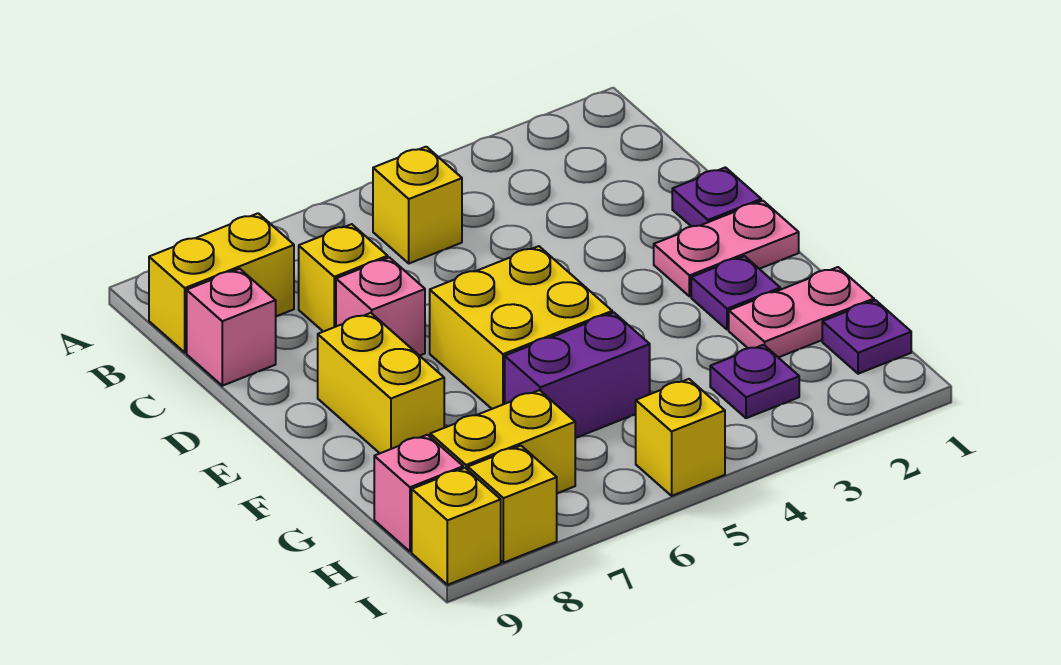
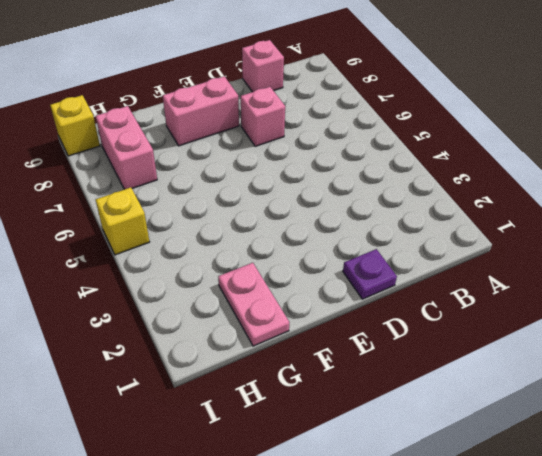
pink 1x2 brick [163,76,239,146] -> yellow 1x2 brick [318,313,444,453]
pink 1x2 brick [96,106,157,189] -> yellow 1x2 brick [430,390,575,493]
none -> yellow 1x1 brick [373,147,462,263]
none -> yellow 1x2 brick [149,213,294,352]
none -> yellow 1x1 brick [299,224,388,332]

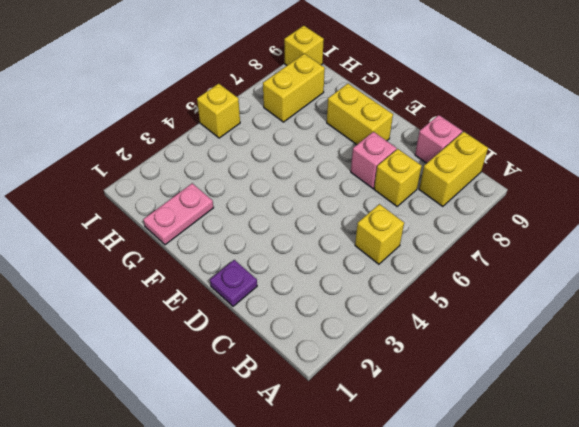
none -> pink 1x2 plate [654,201,799,296]
none -> yellow 2x2 brick [430,246,612,409]
none -> purple 1x1 plate [691,256,780,330]

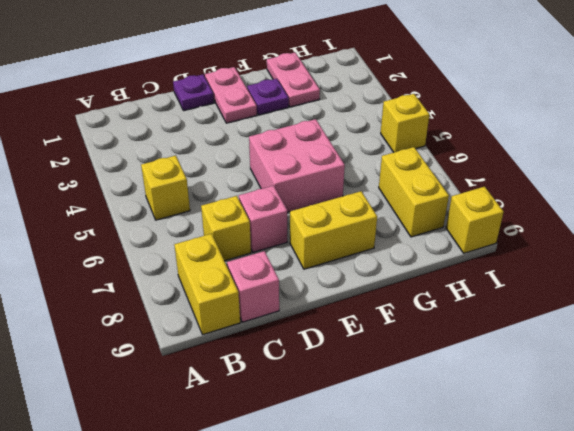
pink 2x2 brick [249,119,345,212] -> yellow 2x2 brick [430,246,612,409]
none -> purple 1x2 brick [505,313,650,438]
none -> purple 1x1 plate [822,300,911,374]
none -> purple 1x1 plate [710,345,799,418]

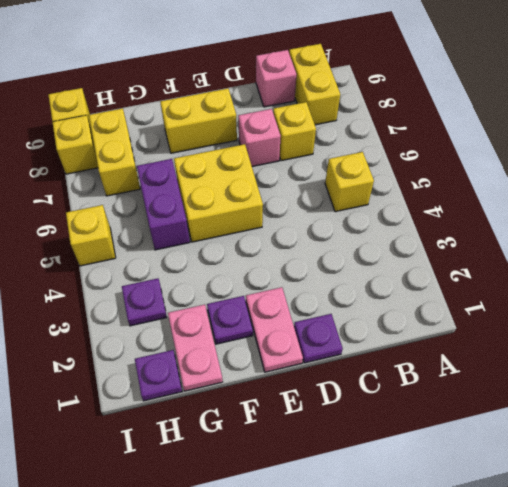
none -> pink 1x1 brick [374,435,463,552]

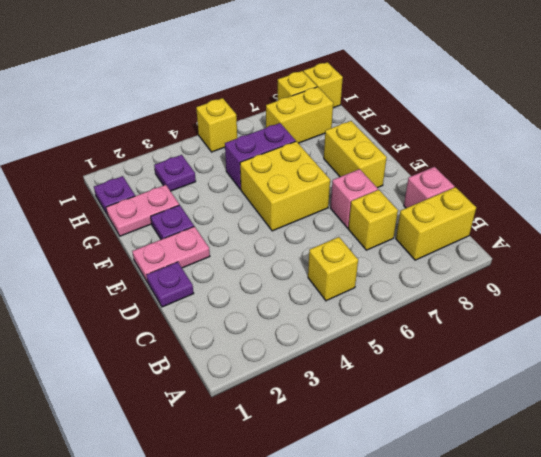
none -> pink 1x1 brick [374,435,463,552]

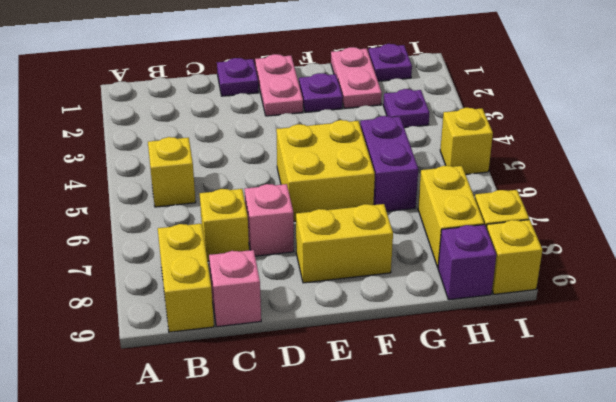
purple 1x1 brick [438,225,496,300] -> pink 1x1 brick [374,435,463,552]

